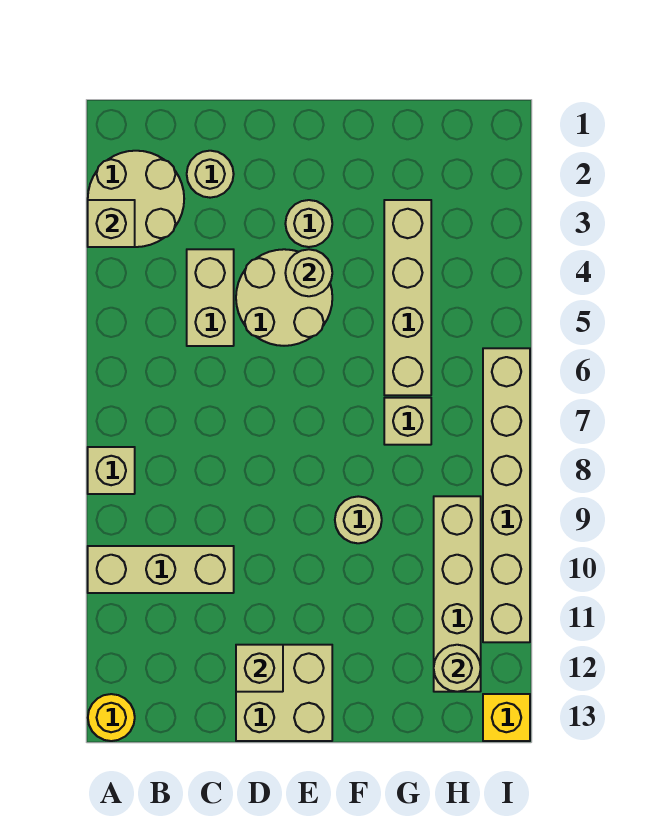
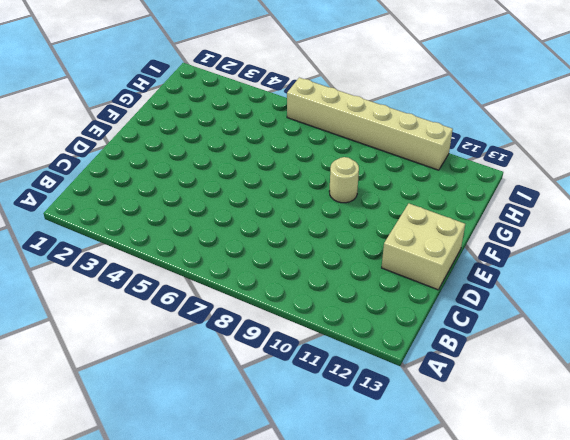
none -> tan 2x2 round brick [88,151,184,247]
none -> tan 1x1 brick [88,447,135,494]
none -> tan 1x3 brick [88,546,234,593]

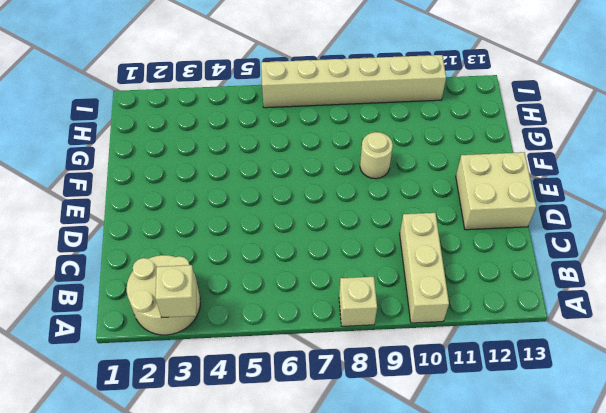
none -> yellow 1x1 round brick [88,694,135,741]
none -> tan 1x1 round brick [187,151,234,198]
none -> tan 1x2 brick [187,249,234,346]

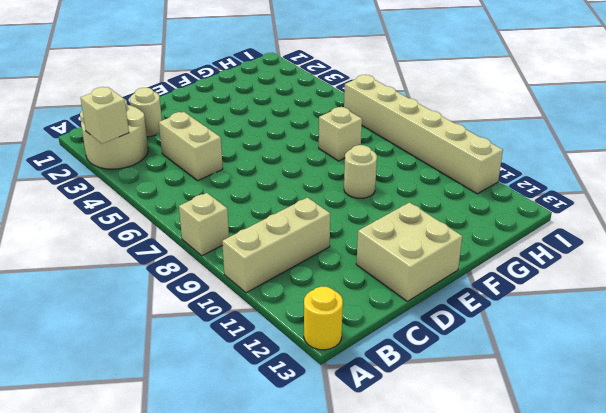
none -> tan 2x2 round brick [236,249,332,346]
none -> tan 1x1 round brick [285,200,332,247]
none -> tan 1x4 brick [384,200,431,395]

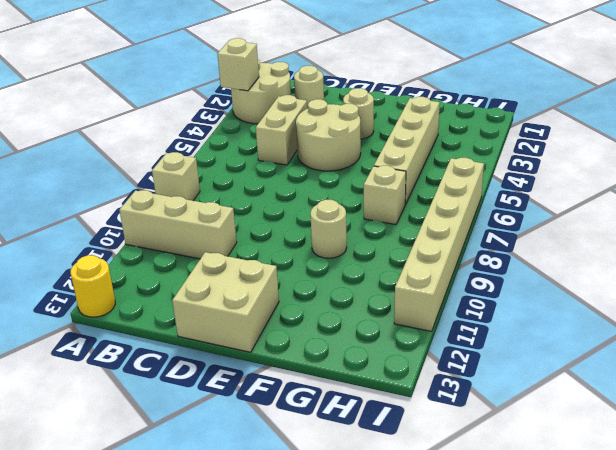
none -> tan 1x4 brick [434,496,481,692]
none -> yellow 1x1 brick [483,694,530,741]
none -> tan 1x1 brick [236,645,283,692]

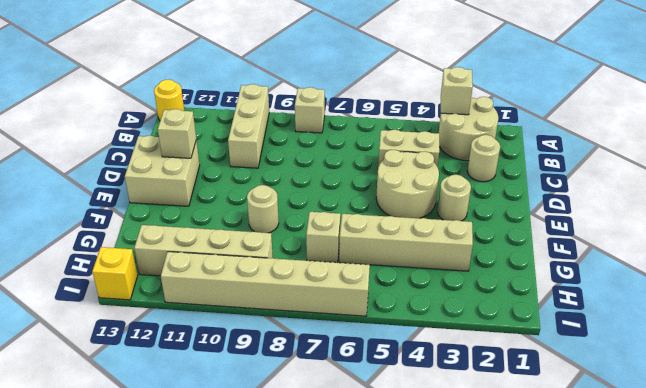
none -> tan 1x1 round brick [285,249,332,296]
none -> tan 1x1 round brick [434,645,481,692]

